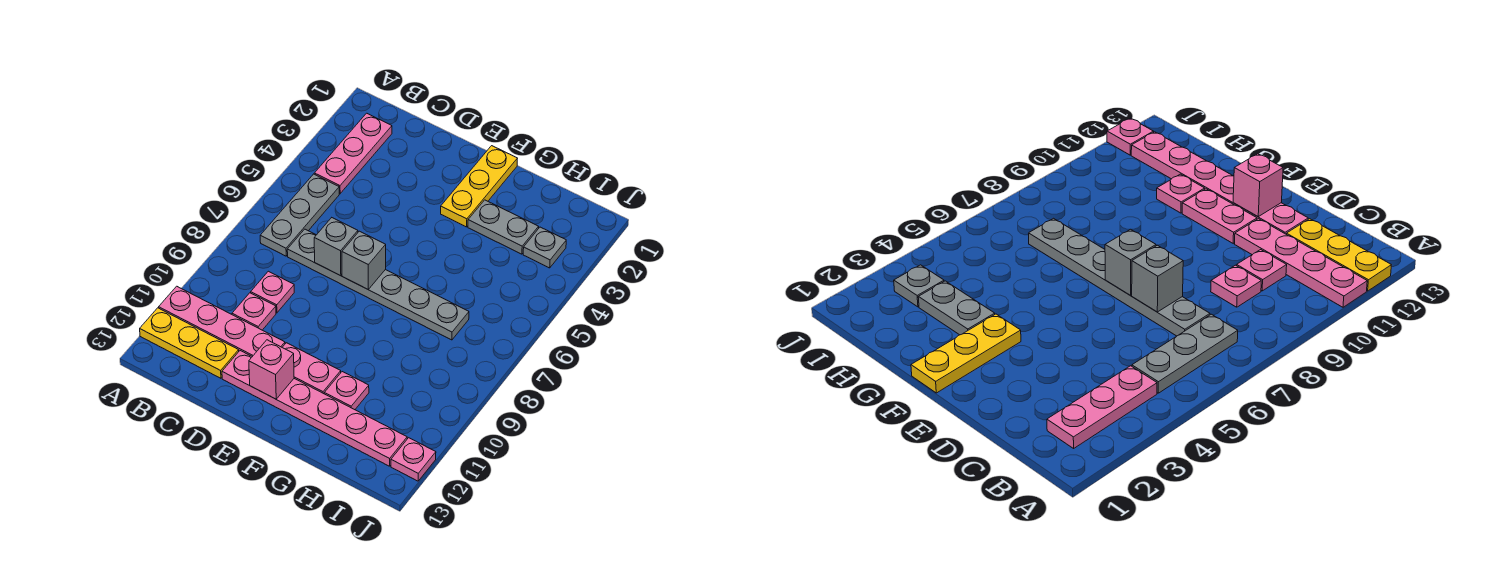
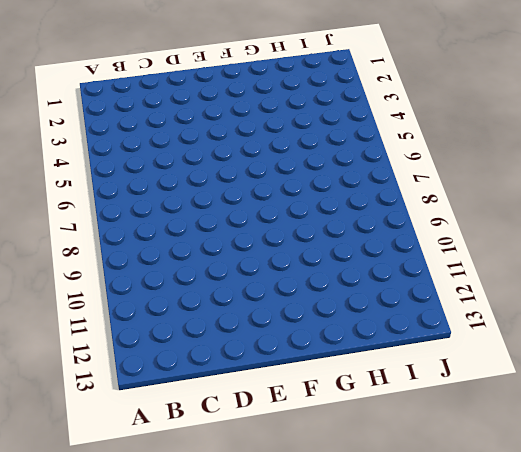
none -> pink 1x4 plate [159,286,285,357]
none -> yellow 1x3 plate [140,308,239,378]
none -> pink 1x3 plate [314,113,392,194]

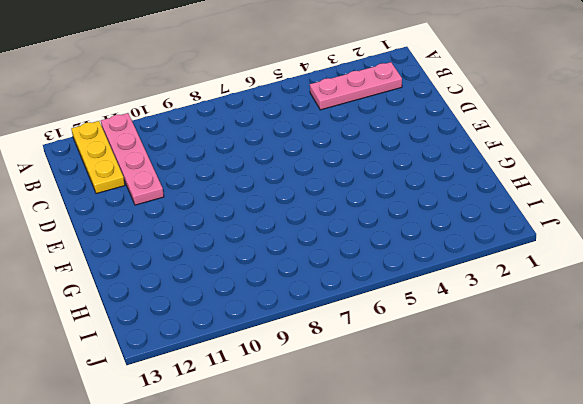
none -> grey 1x3 plate [260,174,339,256]
none -> grey 1x6 plate [287,229,469,340]
none -> pink 1x1 plate [251,271,294,313]

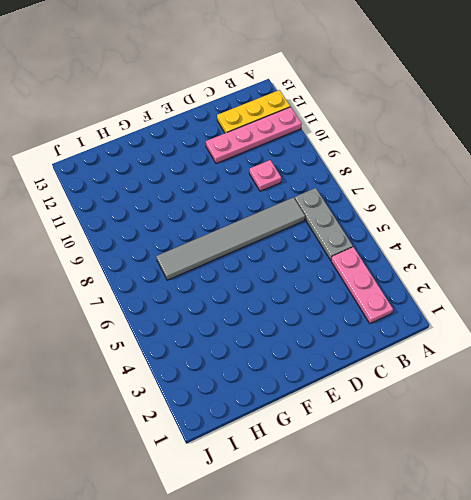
grey 1x6 tile [156,197,305,280] -> grey 1x6 plate [287,229,469,340]
none -> pink 1x1 plate [232,293,276,330]
none -> pink 1x6 plate [222,351,407,466]
none -> pink 1x2 plate [282,343,341,394]

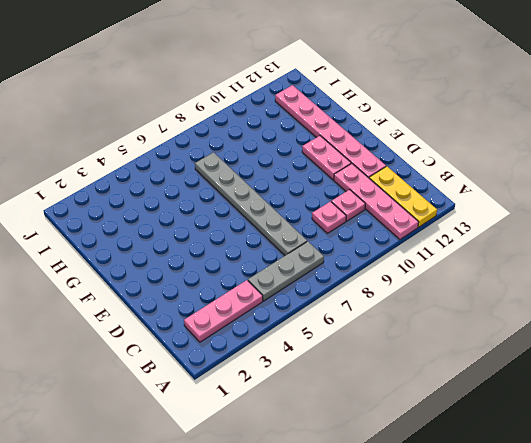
none -> yellow 1x3 plate [441,146,518,227]
none -> grey 1x2 plate [468,200,539,254]
none -> pink 1x1 plate [324,372,369,410]

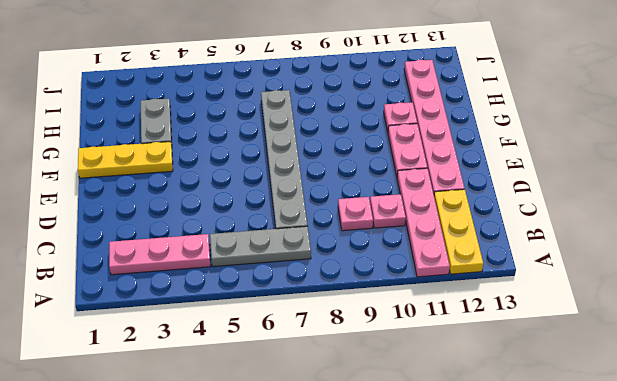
none -> grey 1x1 plate [523,227,566,268]
none -> pink 1x1 plate [391,438,436,481]
none -> grey 1x1 brick [314,218,358,276]

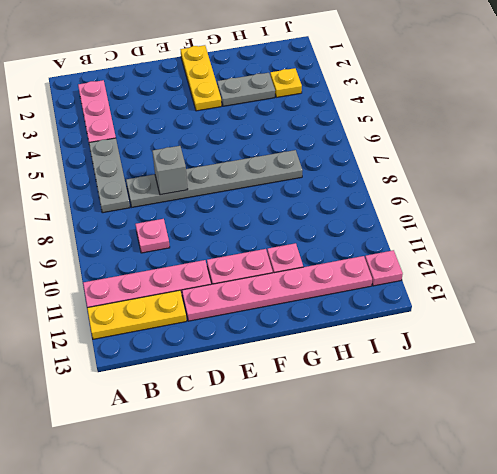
yellow 1x1 plate [270,68,302,97] -> grey 1x1 plate [523,227,566,268]
none -> pink 1x1 plate [232,293,276,330]
none -> grey 1x1 brick [342,231,386,290]
none -> pink 1x1 brick [249,340,294,399]

